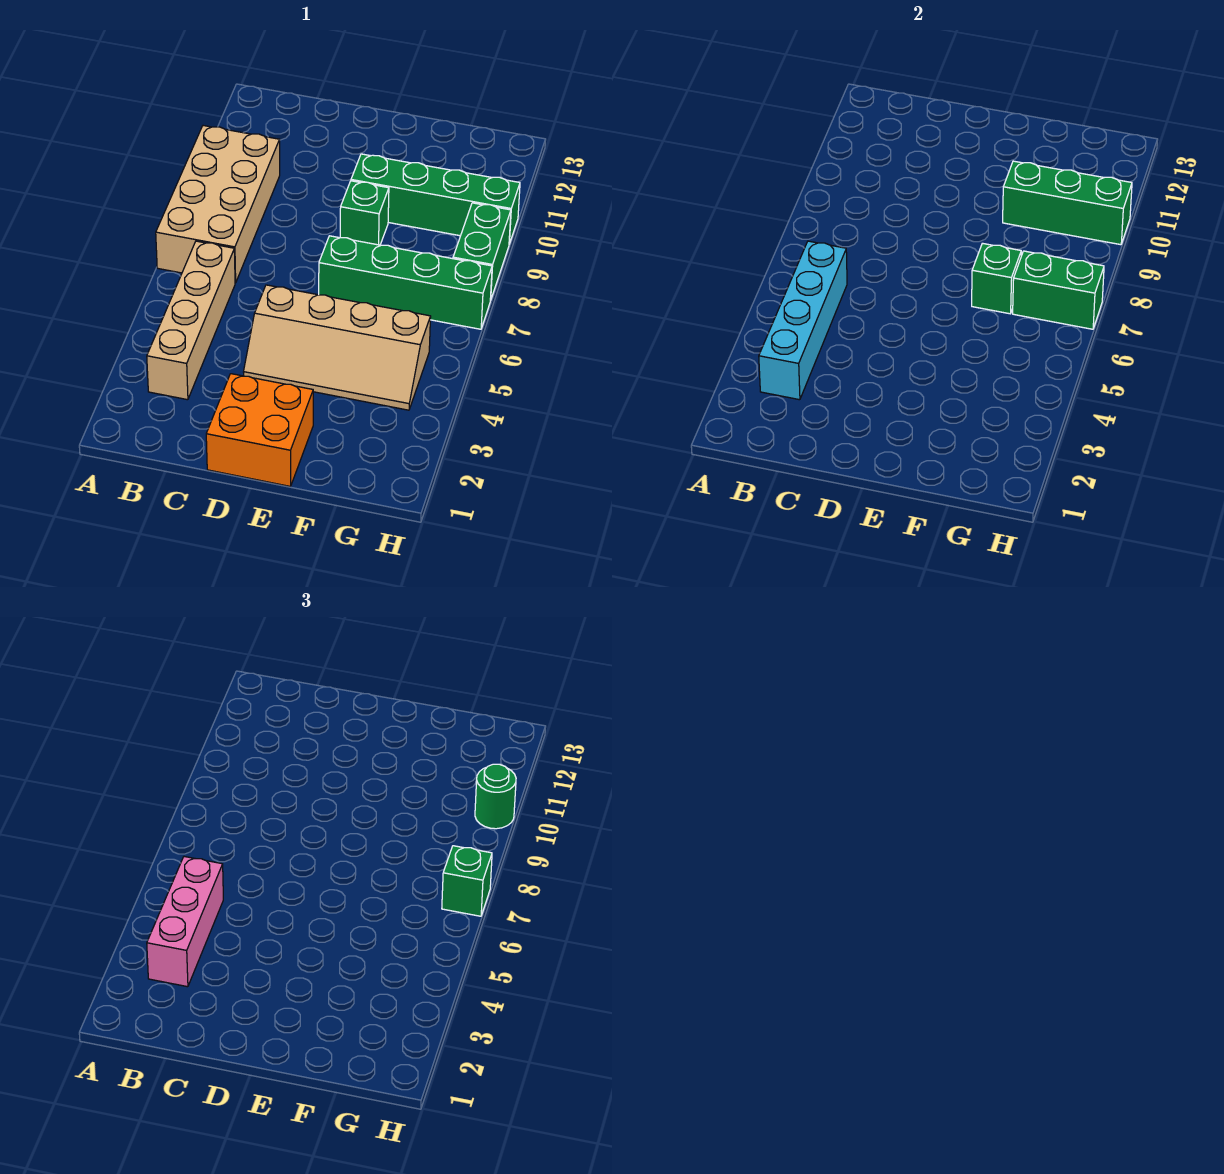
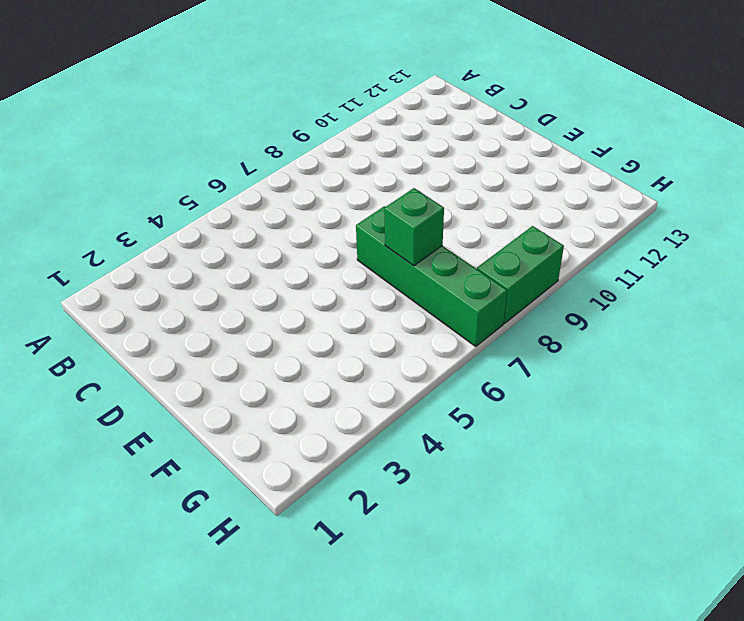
none -> tan 2x4 brick [156,126,280,283]
none -> tan 1x4 brick [147,241,235,400]
none -> orange 2x2 brick [206,374,313,486]

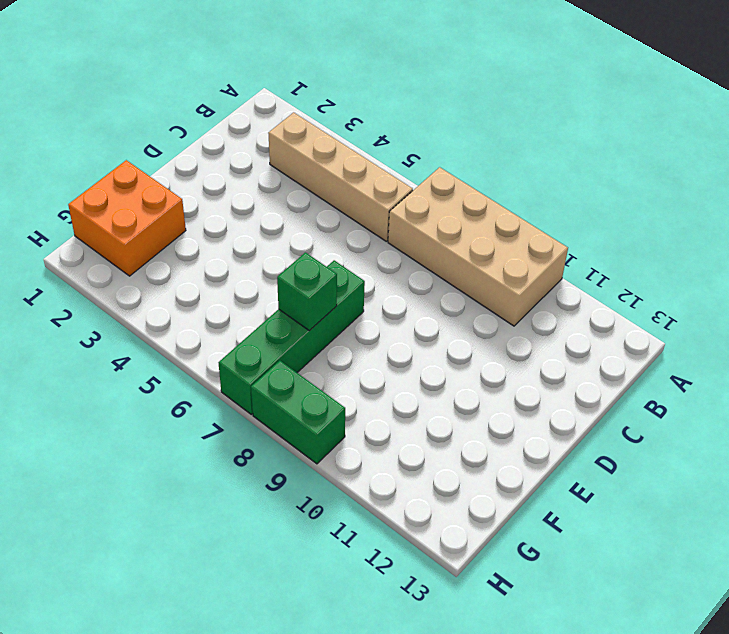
orange 2x2 brick [68,160,186,276] -> orange 2x2 brick moved to [206,374,313,486]
none -> tan 2x4 slope [244,285,431,410]
none -> green 1x1 brick [340,181,389,245]
none -> green 1x4 brick [351,154,520,244]

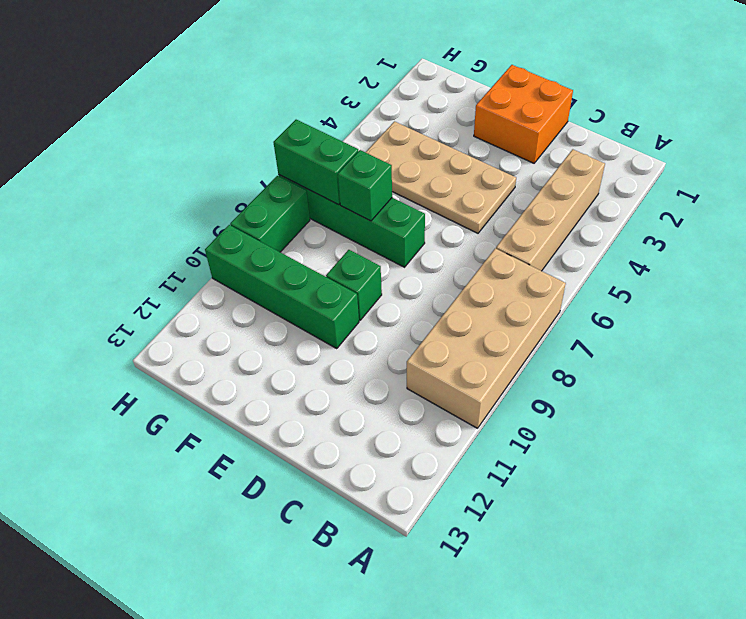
tan 2x4 plate [366,122,516,233] -> tan 2x4 slope [244,285,431,410]
none -> cyan 1x4 brick [759,241,847,400]
none -> green 1x3 brick [1003,161,1132,245]
none -> pink 1x3 brick [147,857,223,987]

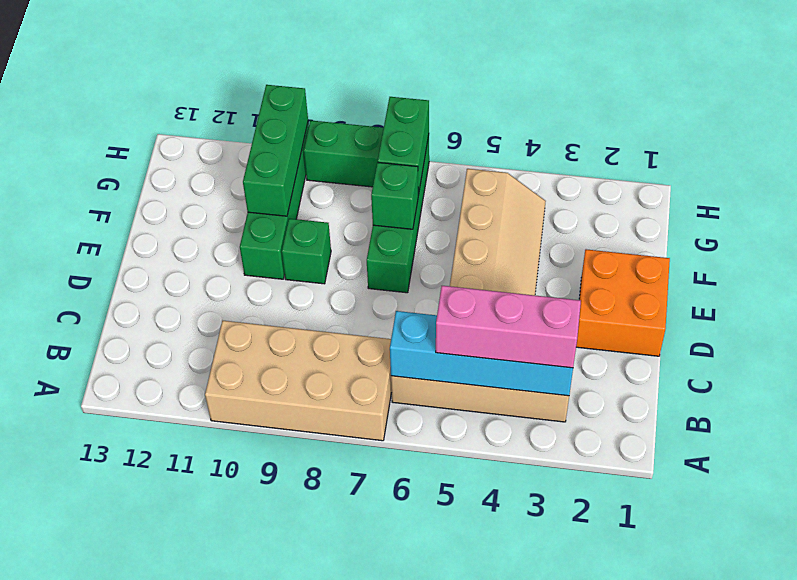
none -> green 1x1 brick [442,846,492,916]
none -> green 1x1 round brick [475,764,516,829]

